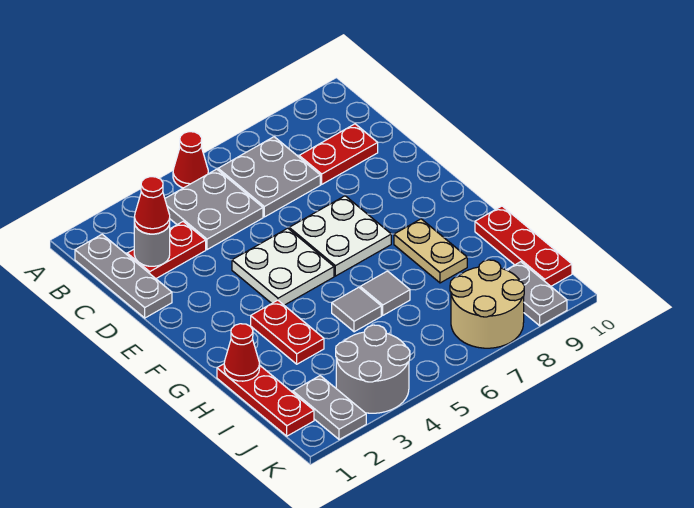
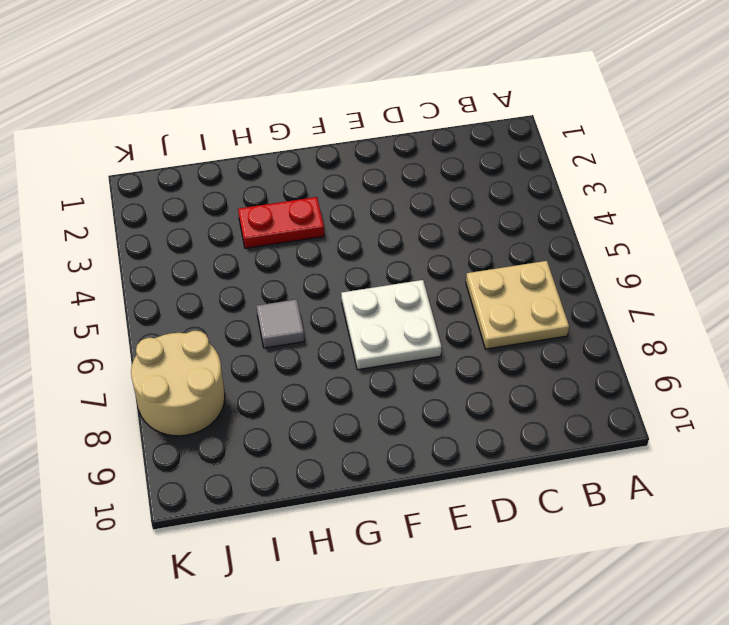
tan 2x2 plate [466,261,569,349] -> grey 2x2 plate [218,137,320,217]
none -> red 1x1 cone [173,132,208,188]
none -> grey 1x3 plate [75,234,172,318]
none -> grey 2x2 plate [165,169,263,250]

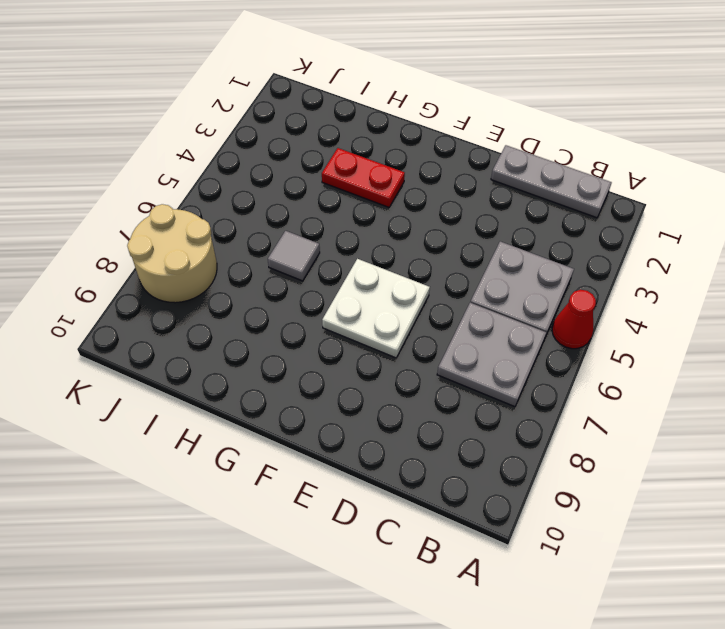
none -> red 1x2 plate [127,222,206,278]
none -> red 1x2 plate [299,124,378,184]
none -> white 2x2 plate [232,228,334,305]

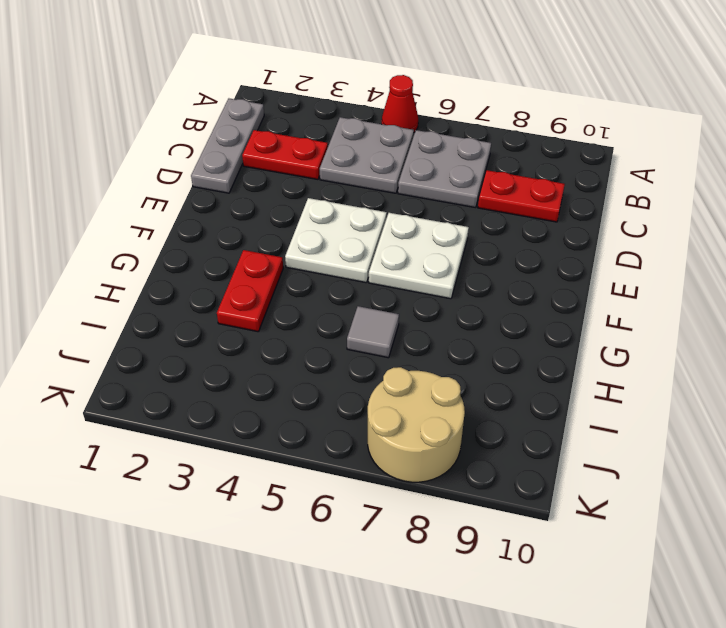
none -> tan 1x2 plate [394,219,467,283]
none -> red 1x3 plate [217,364,314,436]
none -> grey 1x1 tile [332,287,381,332]

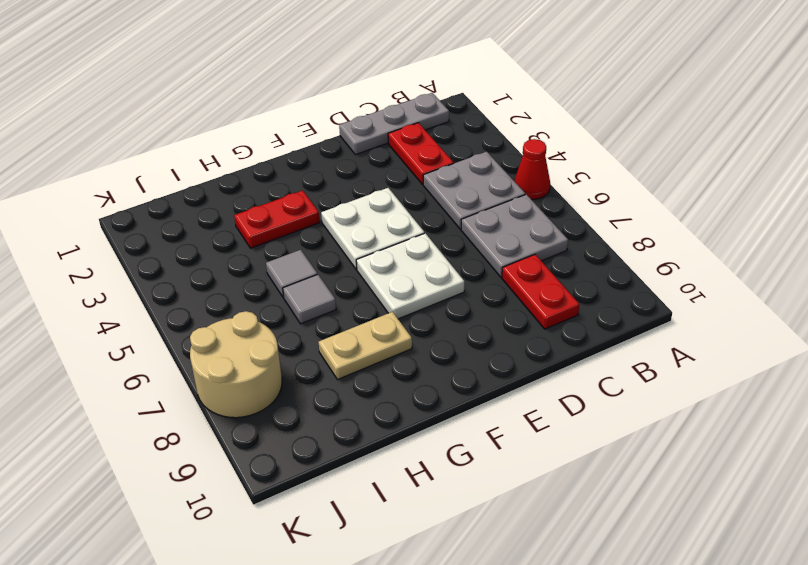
none -> red 1x3 plate [217,364,314,436]
none -> red 1x3 plate [475,206,572,286]
none -> grey 1x2 plate [293,376,366,440]

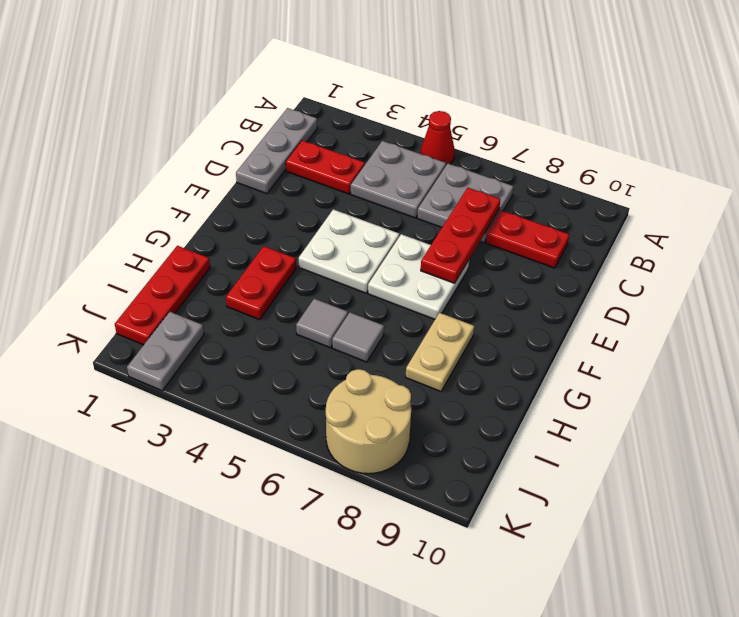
red 1x3 plate [421,188,500,283] -> red 1x3 plate moved to [475,206,572,286]
none -> grey 2x2 round brick [336,325,410,413]
none -> grey 1x2 plate [507,262,567,326]
none -> grey 1x1 round brick [134,223,170,266]

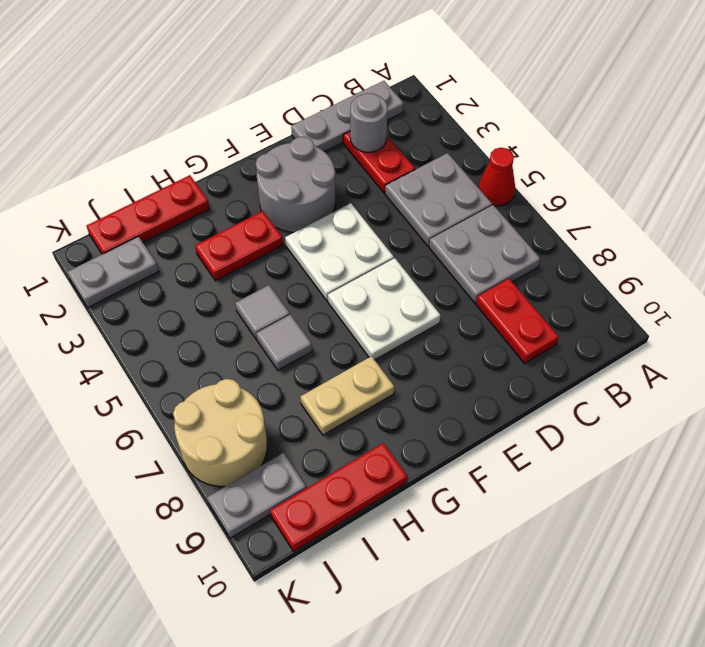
grey 2x2 round brick [256,137,335,233] -> grey 2x2 round brick moved to [336,325,410,413]
none -> red 1x1 cone [224,324,260,381]
none -> red 1x1 cone [134,177,170,234]

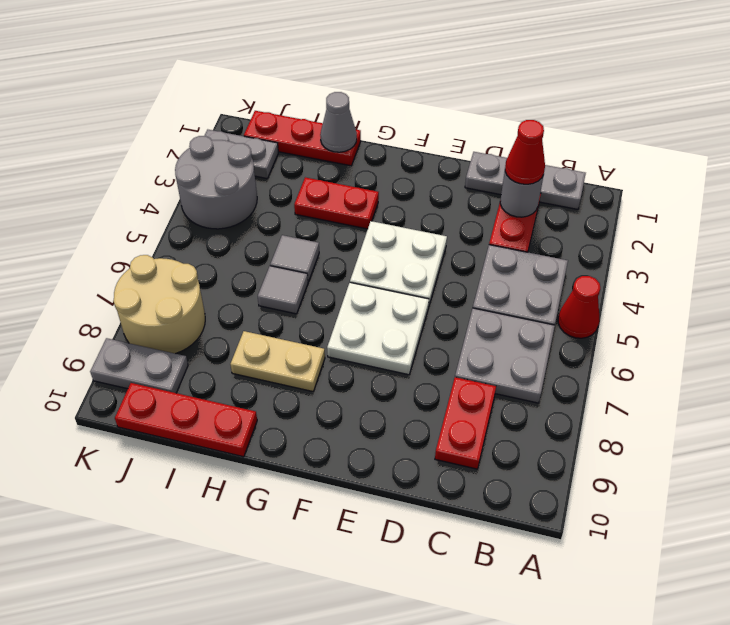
grey 1x1 cone [320,92,357,152] -> red 1x1 cone [224,324,260,381]

